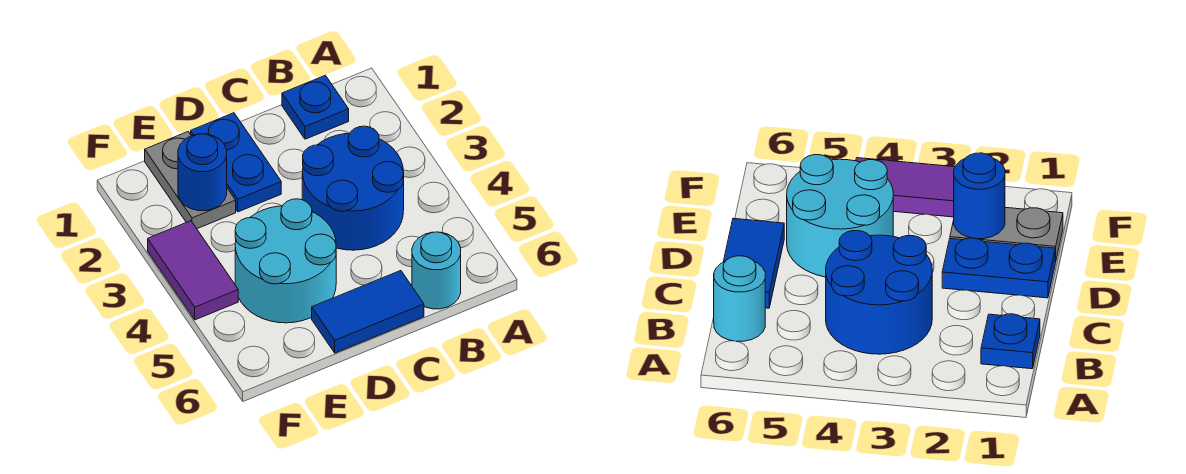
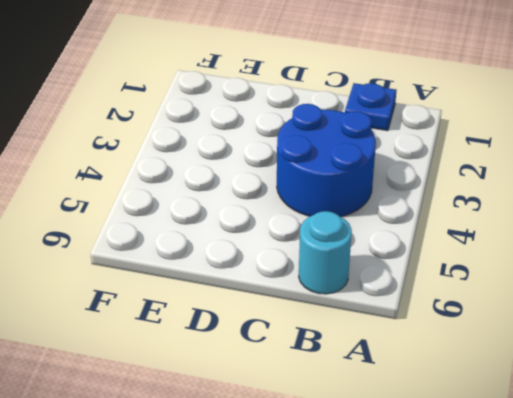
none -> blue 1x2 tile [312,271,424,353]
none -> blue 1x2 plate [191,113,281,212]

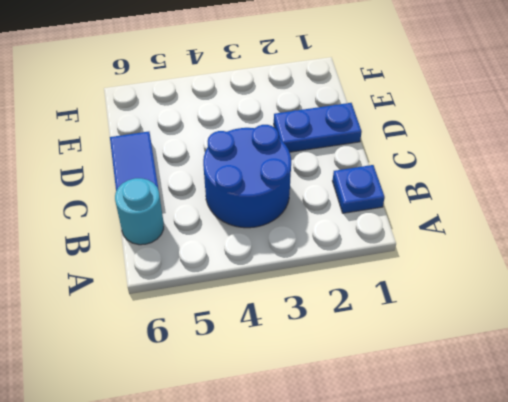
none -> cyan 2x2 round brick [235,199,336,323]
none -> grey 1x2 plate [145,132,236,229]

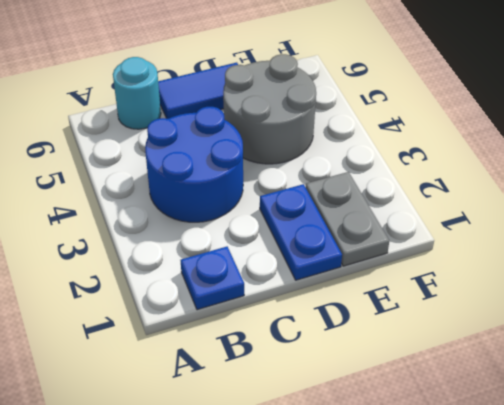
grey 2x2 round brick [223,54,316,164] -> cyan 2x2 round brick [235,199,336,323]
none -> purple 1x2 tile [148,221,238,320]
none -> blue 1x1 round brick [178,134,227,211]

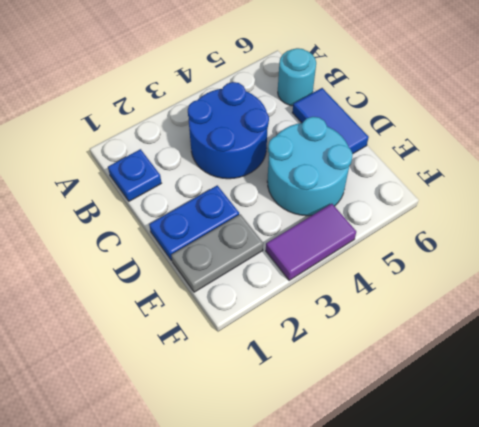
none -> blue 1x1 round brick [178,134,227,211]

